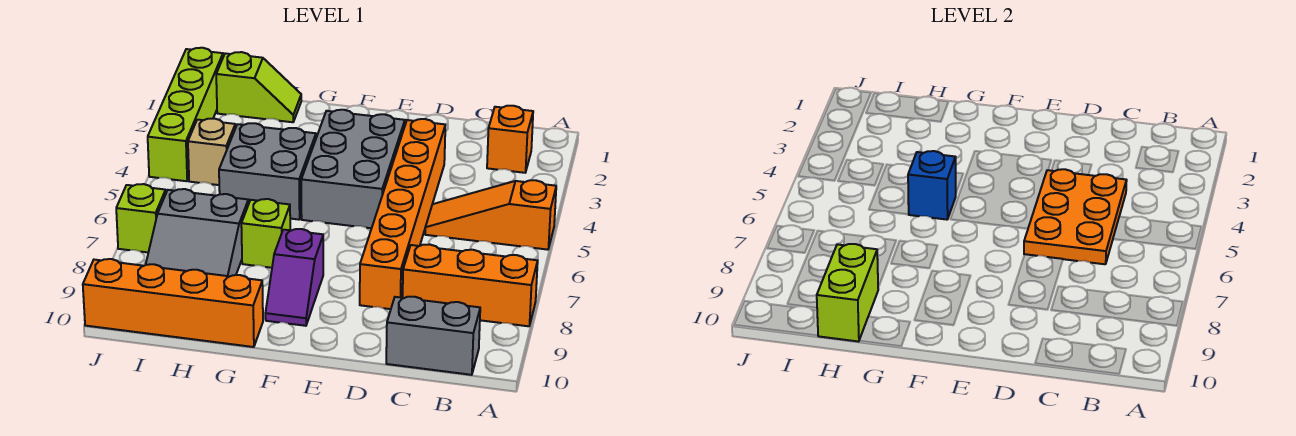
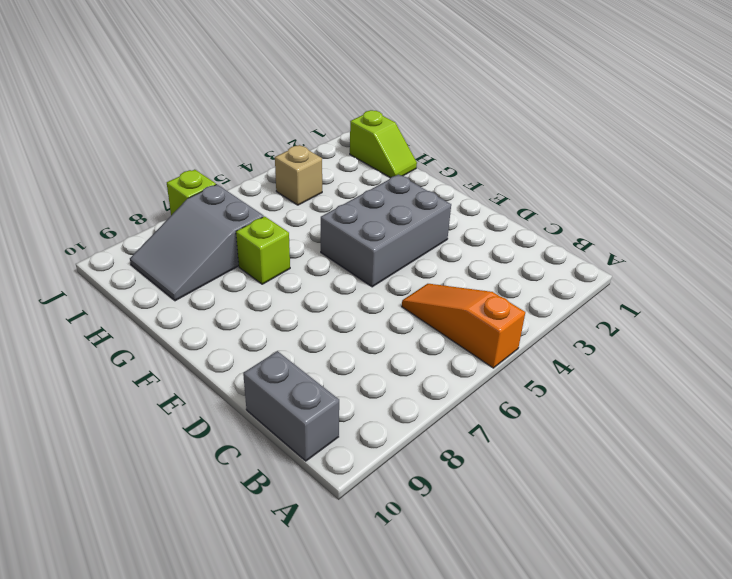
none -> orange 1x3 brick [403,244,538,326]
none -> orange 1x1 brick [487,106,533,173]
none -> orange 1x6 brick [360,119,445,309]

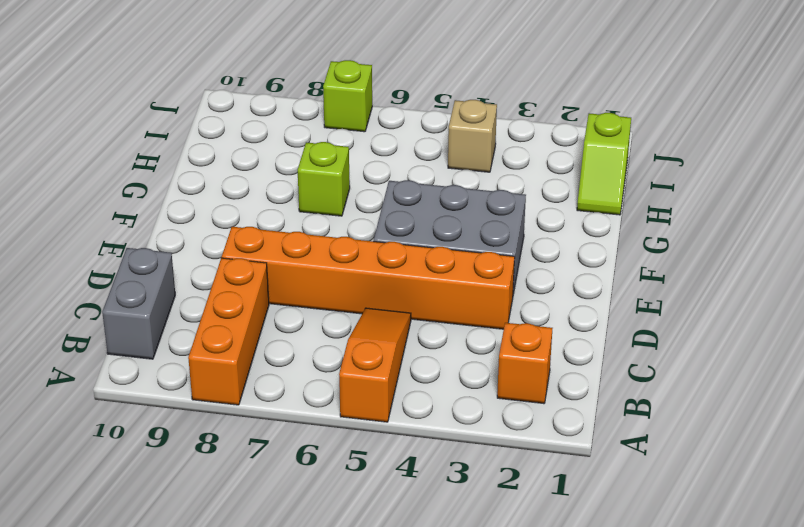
none -> purple 1x2 slope [265,229,323,326]
none -> grey 2x2 brick [219,123,316,220]
none -> orange 1x4 brick [83,259,263,347]

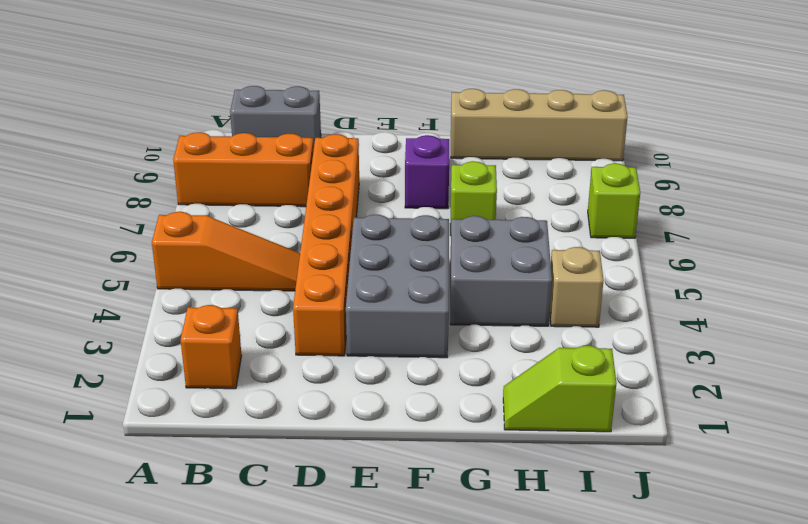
tan 1x4 brick [451,89,628,161] -> orange 1x4 brick [83,259,263,347]
none -> grey 2x3 slope [146,189,248,276]
none -> lime 1x4 brick [148,48,223,181]
none -> orange 2x3 plate [1024,169,1127,264]

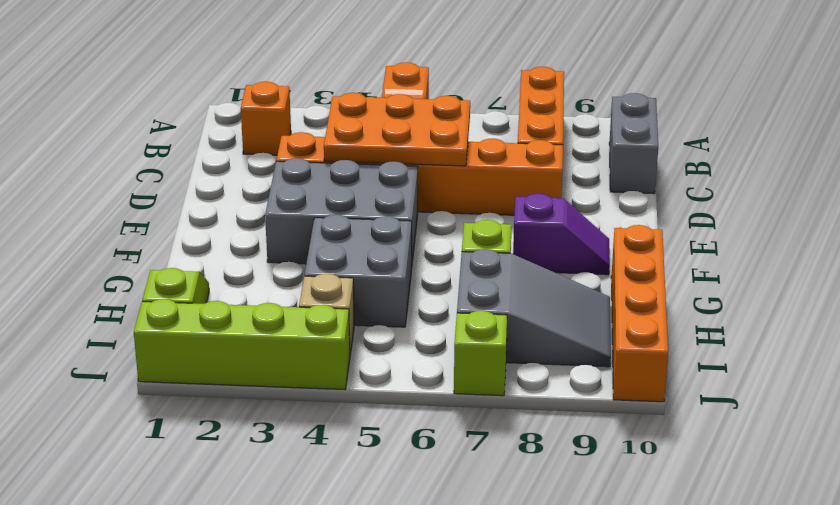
none -> blue 1x1 brick [908,151,956,220]
none -> lime 1x2 brick [817,244,878,342]

